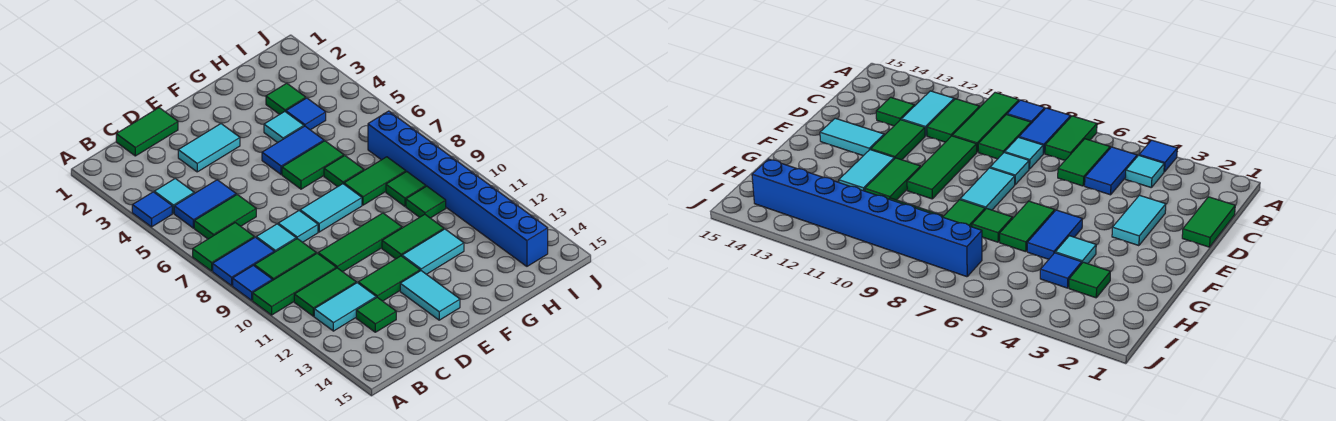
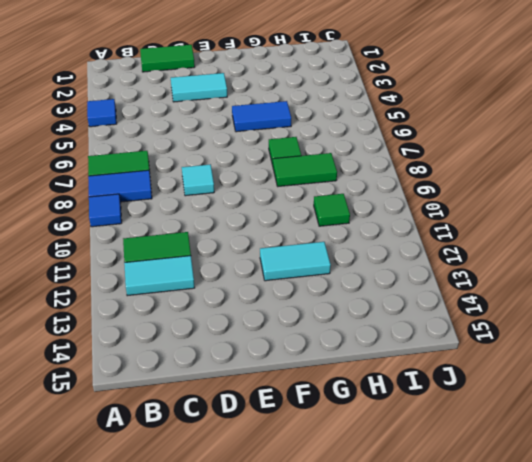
none -> green 1x3 tile [253,253,336,315]
none -> cyan 1x1 tile [154,179,194,213]
none -> blue 1x2 tile [174,180,236,228]
none -> green 1x2 tile [194,195,256,239]

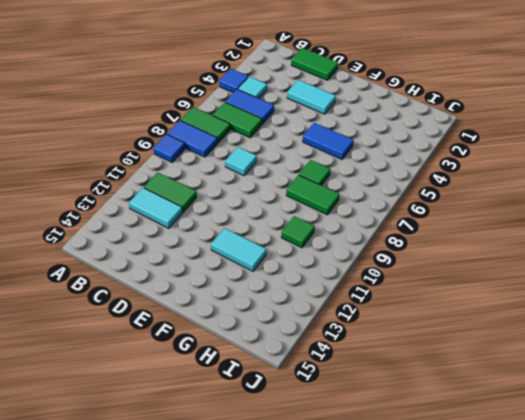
none -> green 1x3 tile [253,253,336,315]
none -> green 1x2 tile [254,239,316,280]
none -> cyan 1x1 tile [256,224,296,252]
none -> green 1x1 tile [356,297,396,332]

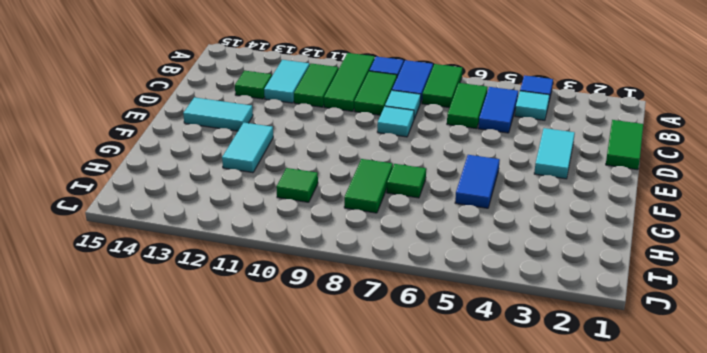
none -> green 1x3 tile [318,213,402,272]
none -> green 1x2 tile [358,256,420,301]
none -> cyan 1x2 tile [300,184,362,232]
none -> green 1x2 tile [282,141,344,189]

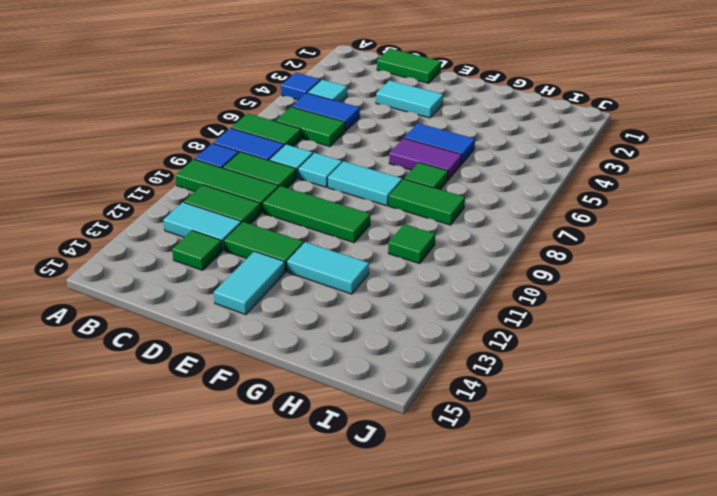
purple 1x2 tile [389,138,462,181] -> green 1x2 tile [282,141,344,189]
none -> green 1x2 tile [382,214,444,259]
none -> cyan 1x1 tile [264,112,304,143]
none -> green 1x1 tile [266,83,306,114]
none -> blue 1x1 tile [286,98,326,130]

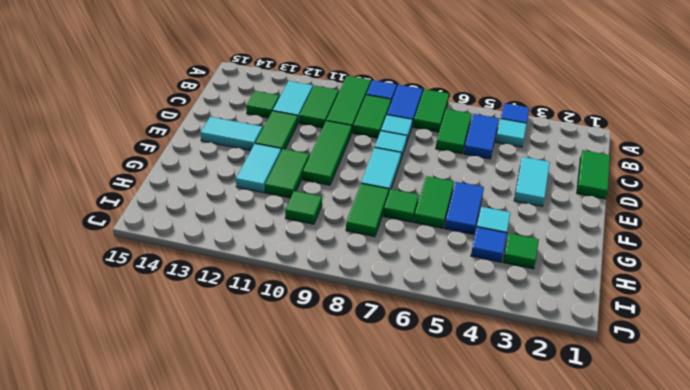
none -> green 1x1 tile [386,172,426,206]
none -> blue 1x8 brick [368,111,548,266]

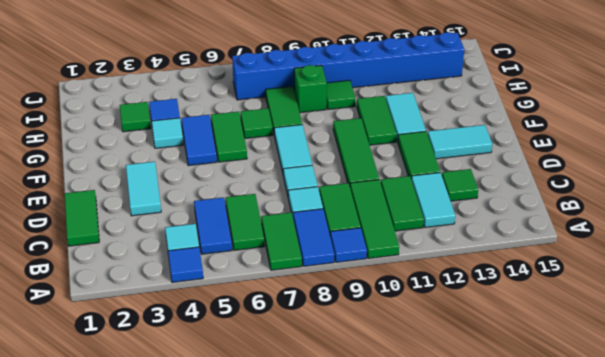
green 1x1 brick [294,65,327,113] -> green 1x1 tile [386,172,426,206]

